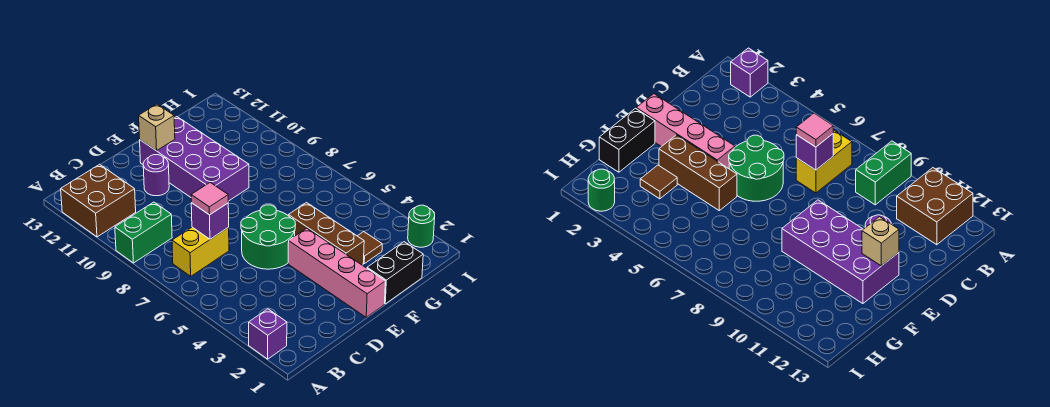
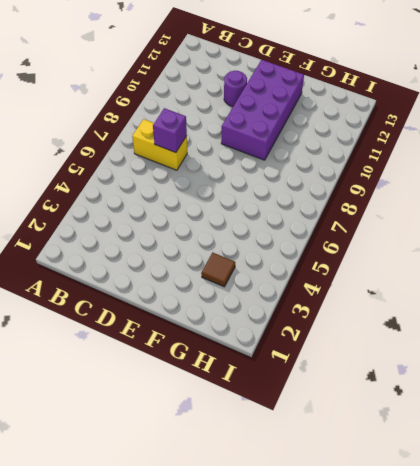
none -> purple 1x1 brick [249,309,287,359]
none -> green 1x2 brick [115,202,172,263]
none -> brown 2x2 brick [61,164,136,237]

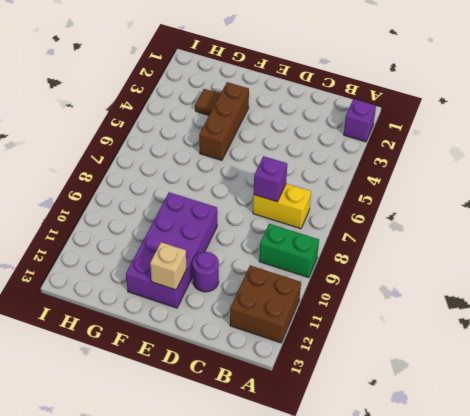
none -> green 2x2 round brick [241,205,296,269]
none -> pink 1x4 brick [288,228,385,317]
none -> black 1x2 brick [367,242,423,304]

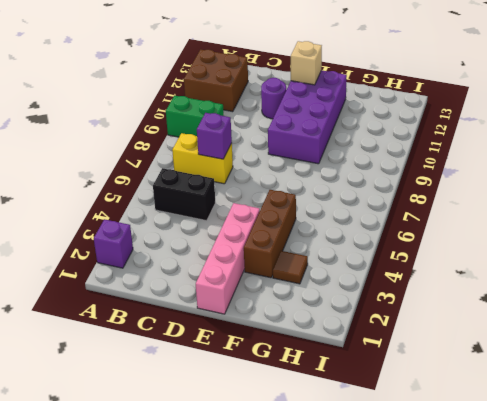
black 1x2 brick [153,168,215,221] -> black 1x2 brick moved to [367,242,423,304]
none -> green 2x2 round brick [241,205,296,269]
none -> green 1x1 round brick [408,205,435,247]
none -> pink 1x1 tile [191,183,228,215]

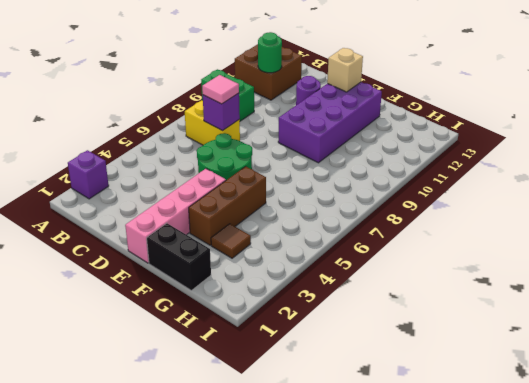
green 1x1 round brick [258,32,282,73] -> green 1x1 round brick moved to [408,205,435,247]

